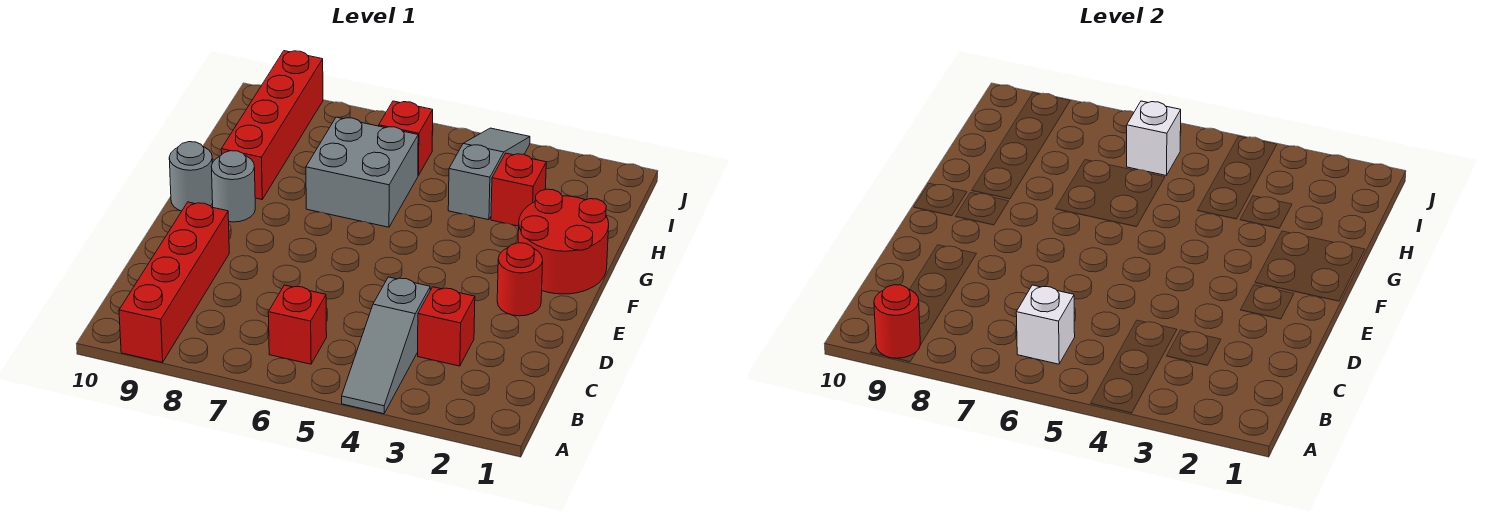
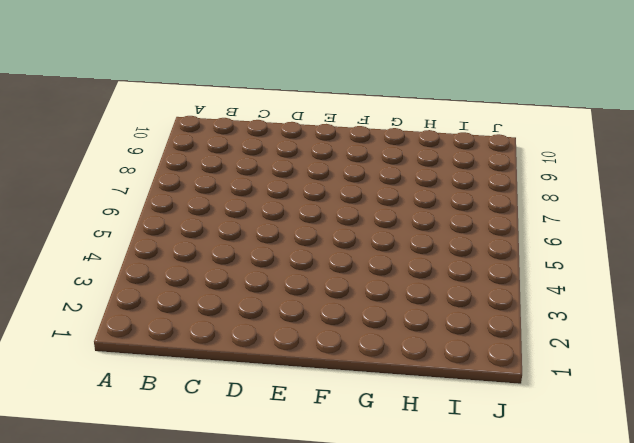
none -> grey 1x3 slope [342,277,430,414]
none -> red 1x4 brick [119,202,229,362]
none -> red 1x1 brick [268,285,327,364]

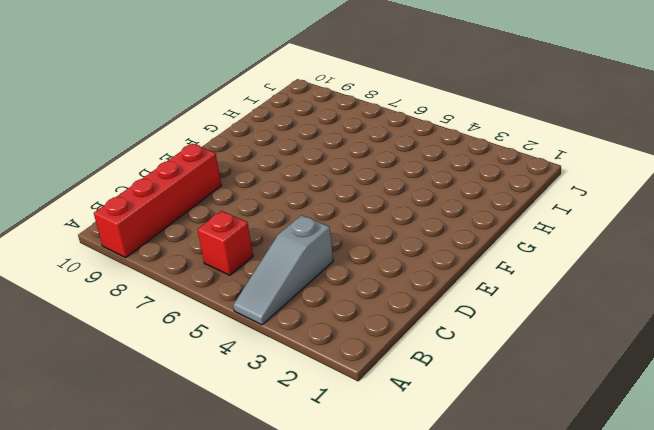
none -> red 1x1 brick [418,287,475,366]
none -> red 1x1 round brick [497,243,543,316]
none -> red 2x2 round brick [518,189,609,294]

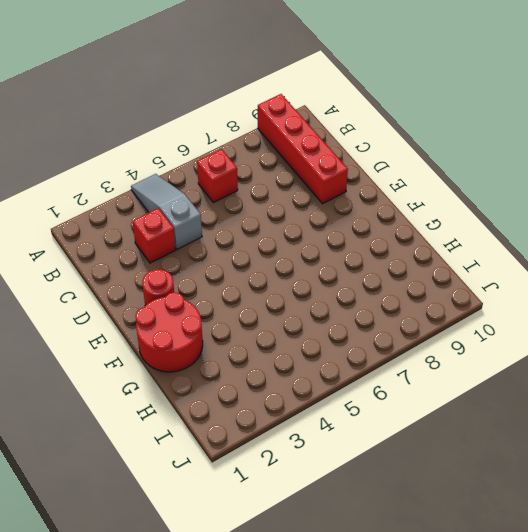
none -> grey 1x1 round brick [211,151,255,222]
none -> grey 1x1 round brick [169,142,213,211]
none -> grey 2x2 brick [306,117,418,227]

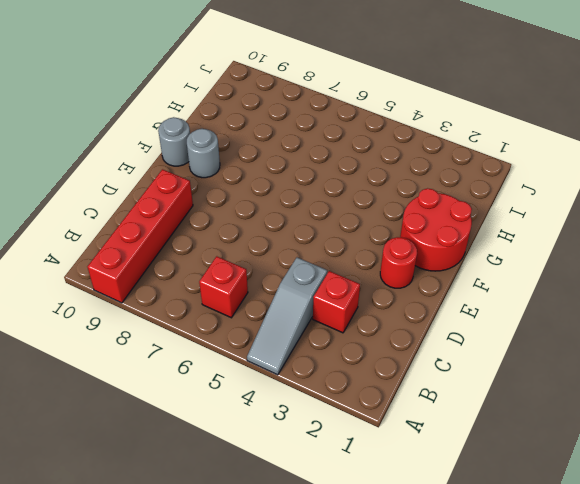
none -> grey 2x2 brick [306,117,418,227]
none -> red 1x4 brick [221,51,323,199]
none -> red 1x1 brick [491,153,546,226]

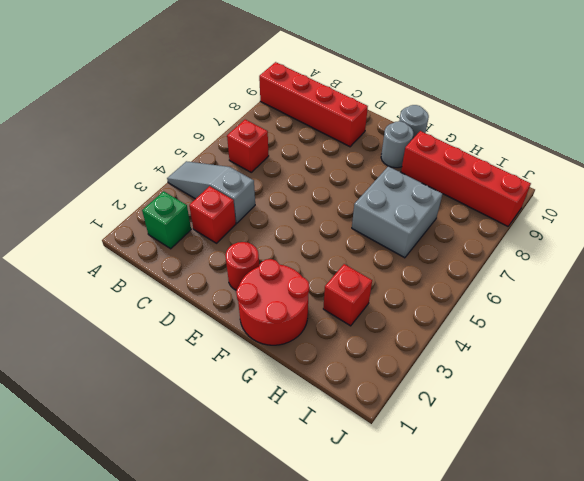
green 1x1 brick [142,191,191,249] -> none
none -> grey 1x3 slope [448,128,530,220]
none -> red 1x1 brick [379,101,433,176]
none -> red 1x1 round brick [874,285,920,358]

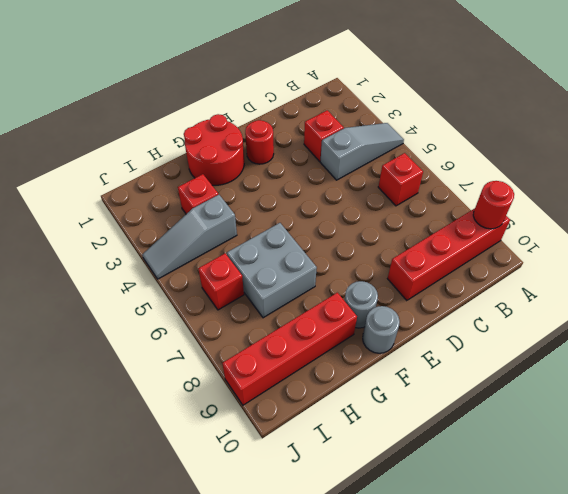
none -> white 1x1 brick [1016,285,1075,364]
none -> white 1x1 brick [1127,101,1181,176]

